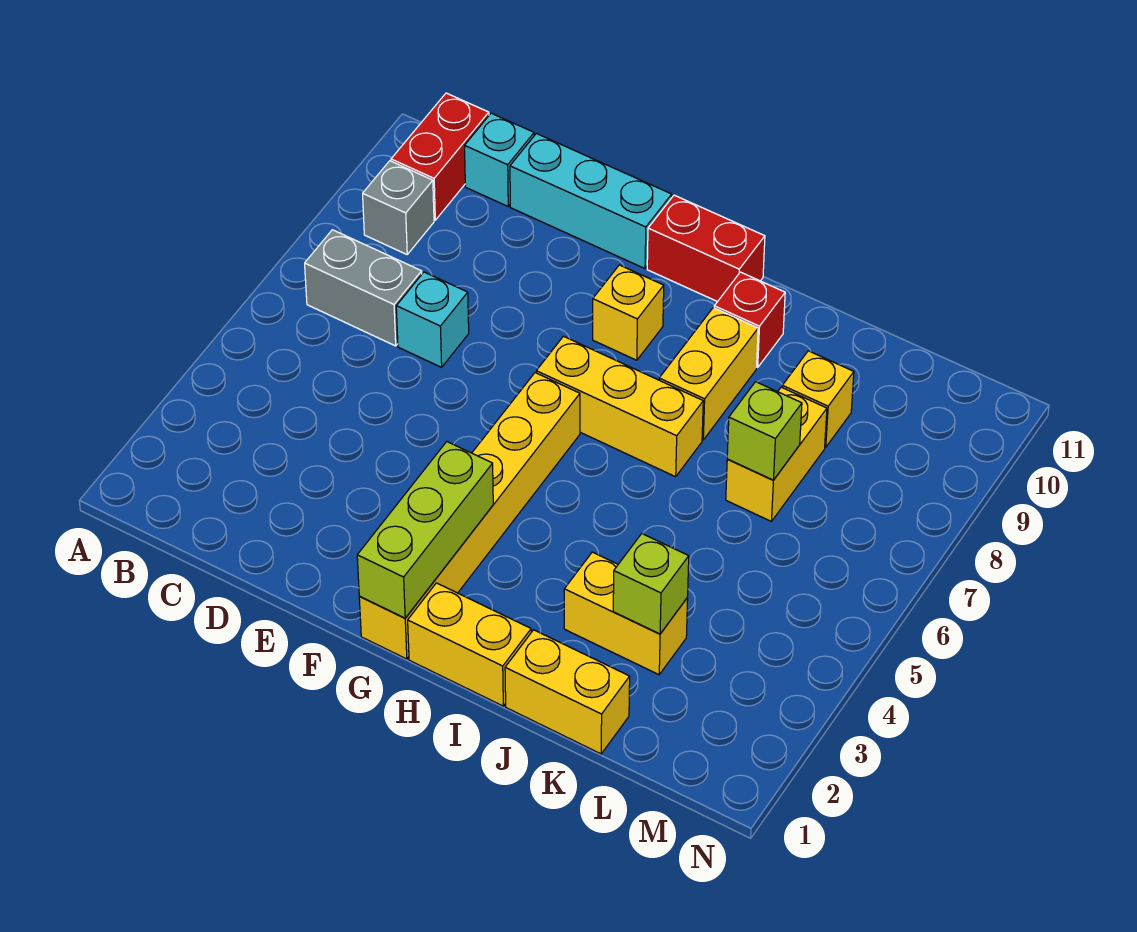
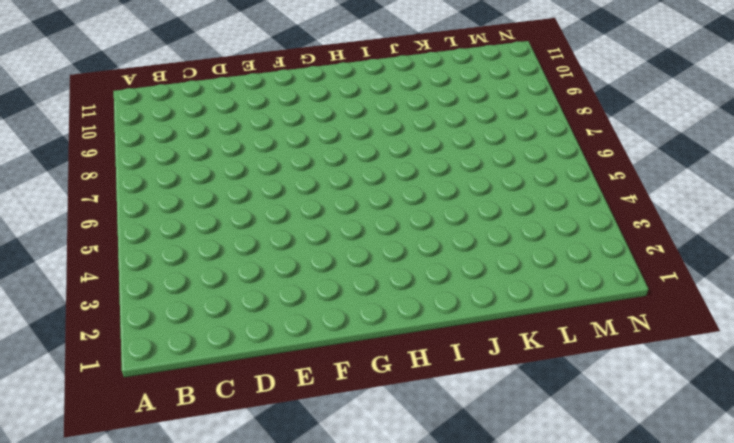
none -> grey 1x2 brick [305,230,422,346]
none -> grey 1x1 brick [363,161,434,254]
none -> red 1x2 brick [391,93,489,220]

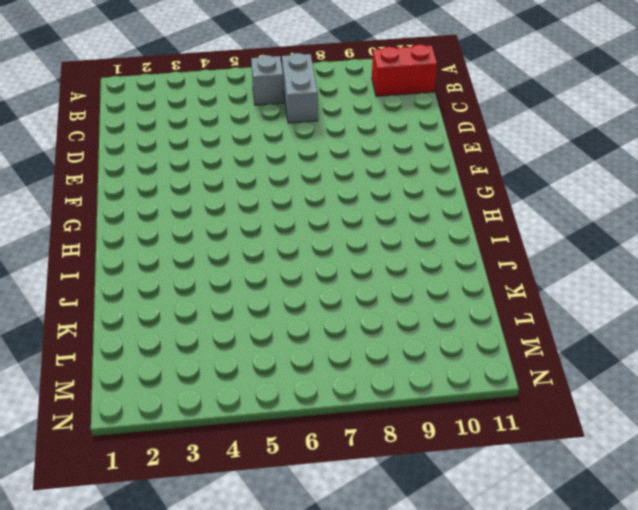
grey 1x1 brick [251,55,284,105] -> grey 1x1 brick moved to [363,161,434,254]
none -> cyan 1x1 brick [465,113,534,206]
none -> cyan 1x1 brick [396,272,469,367]
none -> cyan 1x3 brick [510,134,672,269]

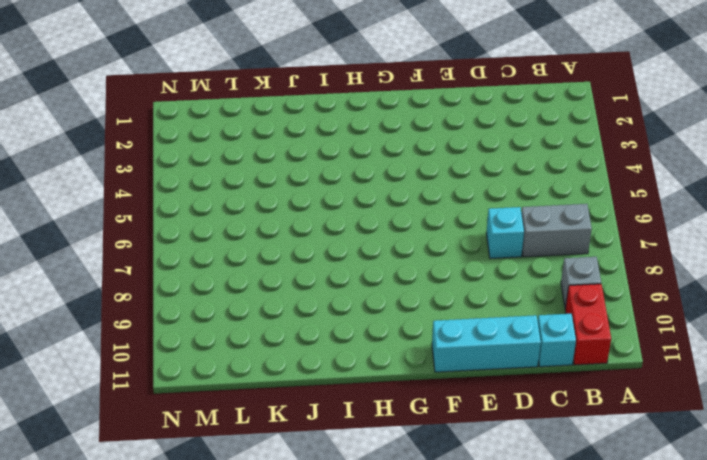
none -> yellow 1x6 brick [359,373,580,659]
none -> yellow 1x3 brick [536,336,703,477]
none -> yellow 1x1 brick [593,265,664,360]

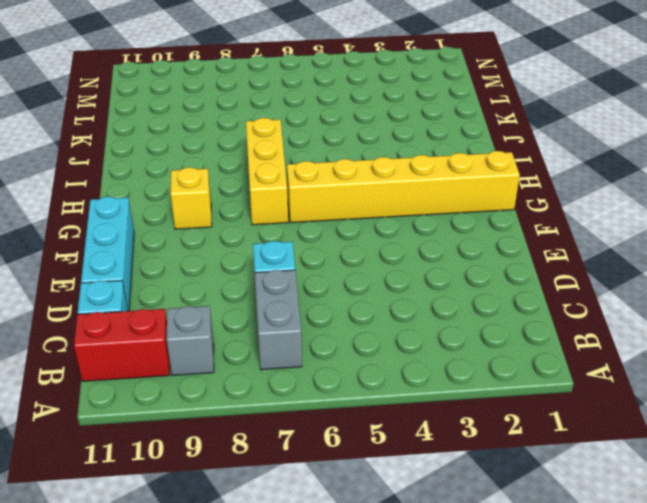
none -> red 1x2 brick [647,195,765,302]
none -> yellow 1x2 brick [408,583,531,706]
none -> yellow 1x2 brick [659,308,758,440]

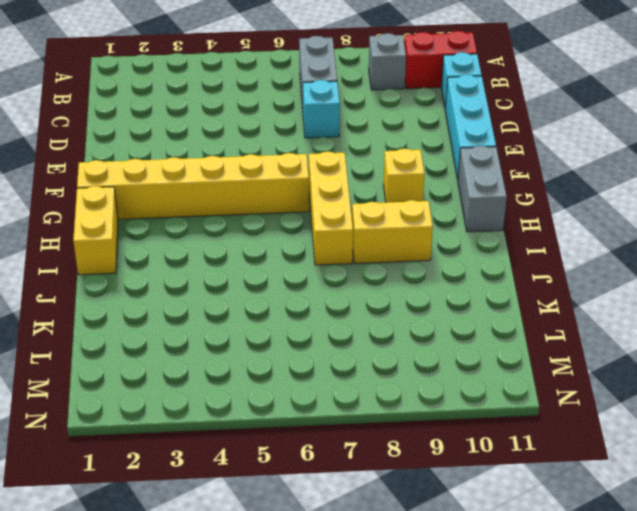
grey 1x2 brick [458,146,507,232] -> red 1x2 brick [647,195,765,302]
none -> red 1x1 brick [714,272,785,367]
none -> yellow 1x2 brick [505,630,630,754]
none -> yellow 1x2 brick [564,552,688,675]

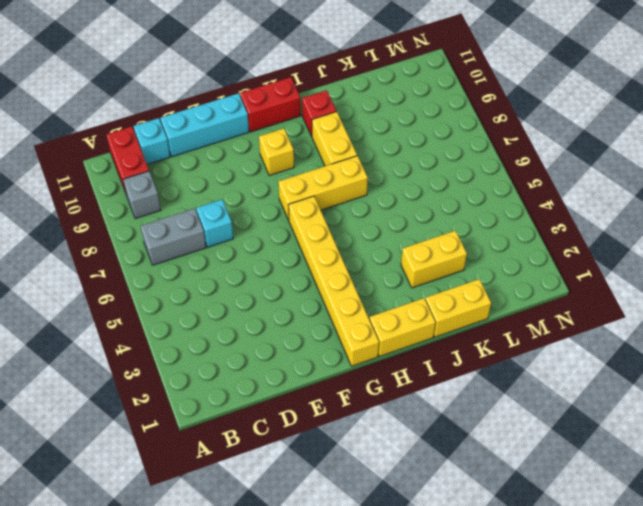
none -> yellow 1x2 brick [726,387,827,521]
none -> yellow 1x1 brick [782,351,854,447]
none -> lime 1x3 brick [357,442,493,618]

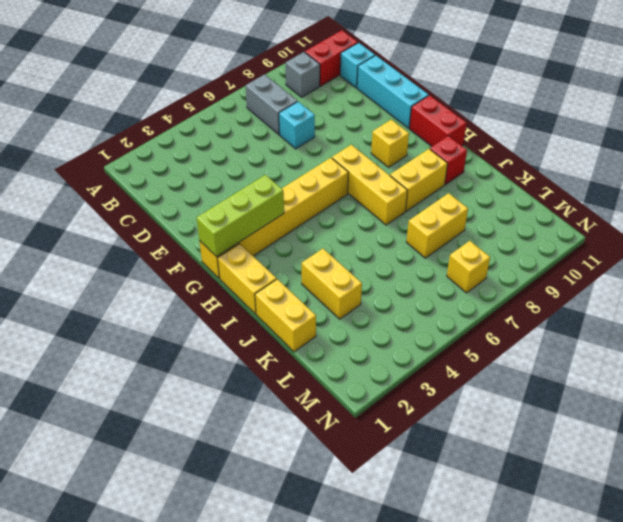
yellow 1x1 brick [447,241,490,293] -> yellow 1x1 brick moved to [782,351,854,447]
none -> lime 1x1 brick [613,534,689,634]
none -> lime 1x1 brick [727,382,802,480]

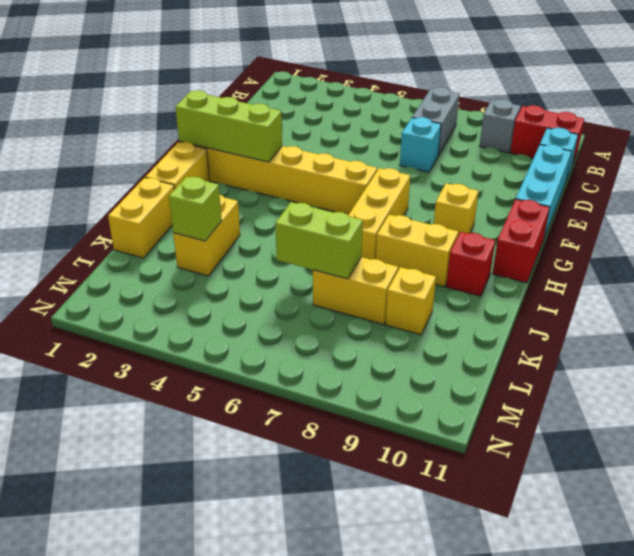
lime 1x2 brick [275,202,363,279] -> lime 1x1 brick [727,382,802,480]

